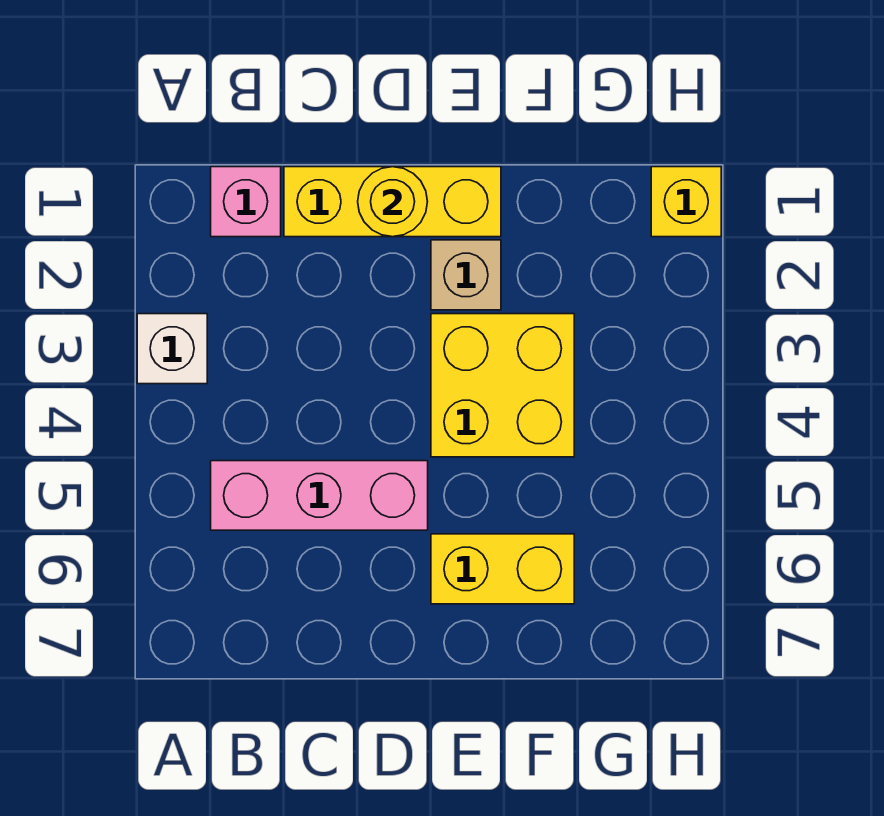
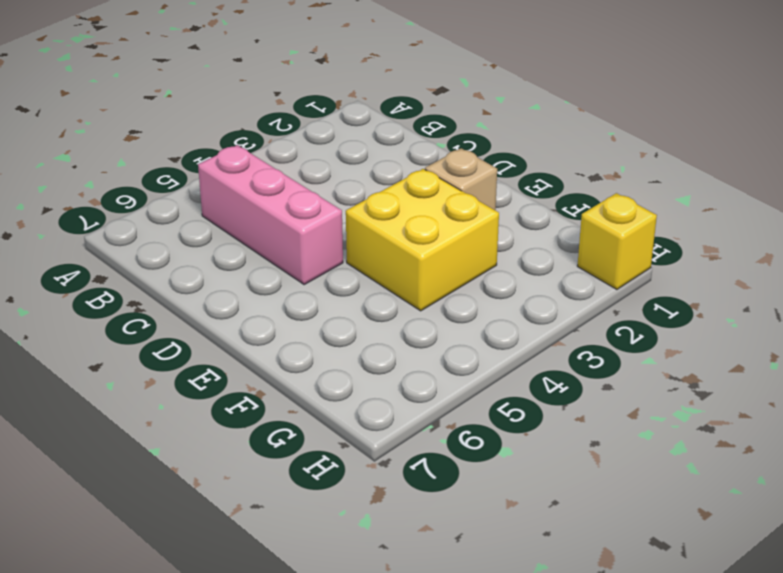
none -> white 1x1 brick [137,314,207,384]
none -> pink 1x1 brick [211,167,281,237]

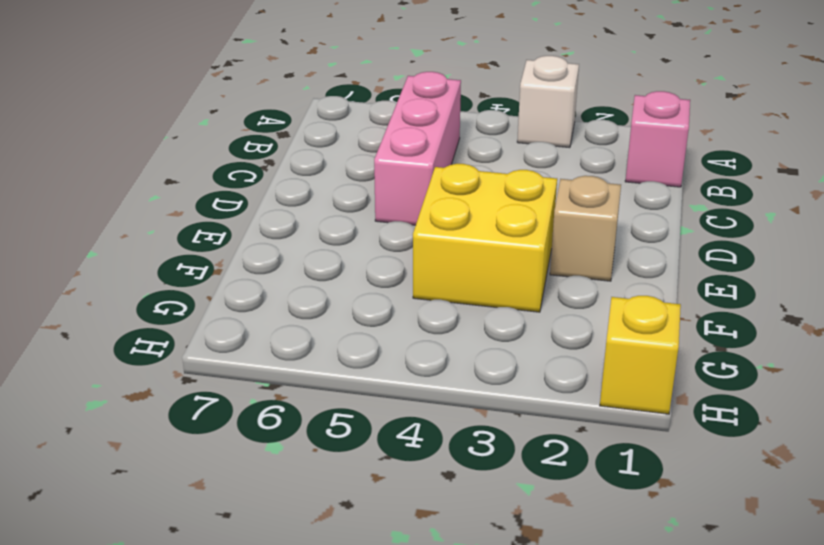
none -> yellow 1x3 brick [284,167,501,237]
none -> yellow 1x2 brick [431,534,574,604]

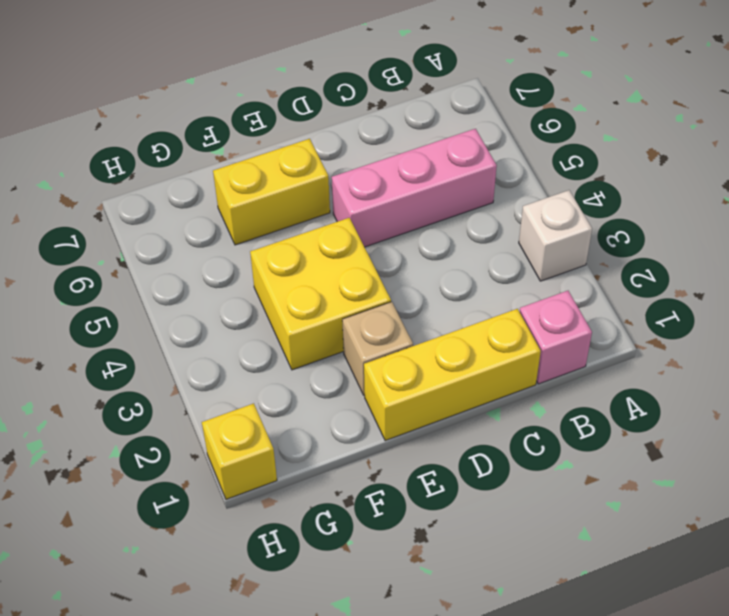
none -> yellow 1x1 round brick [358,167,428,237]

